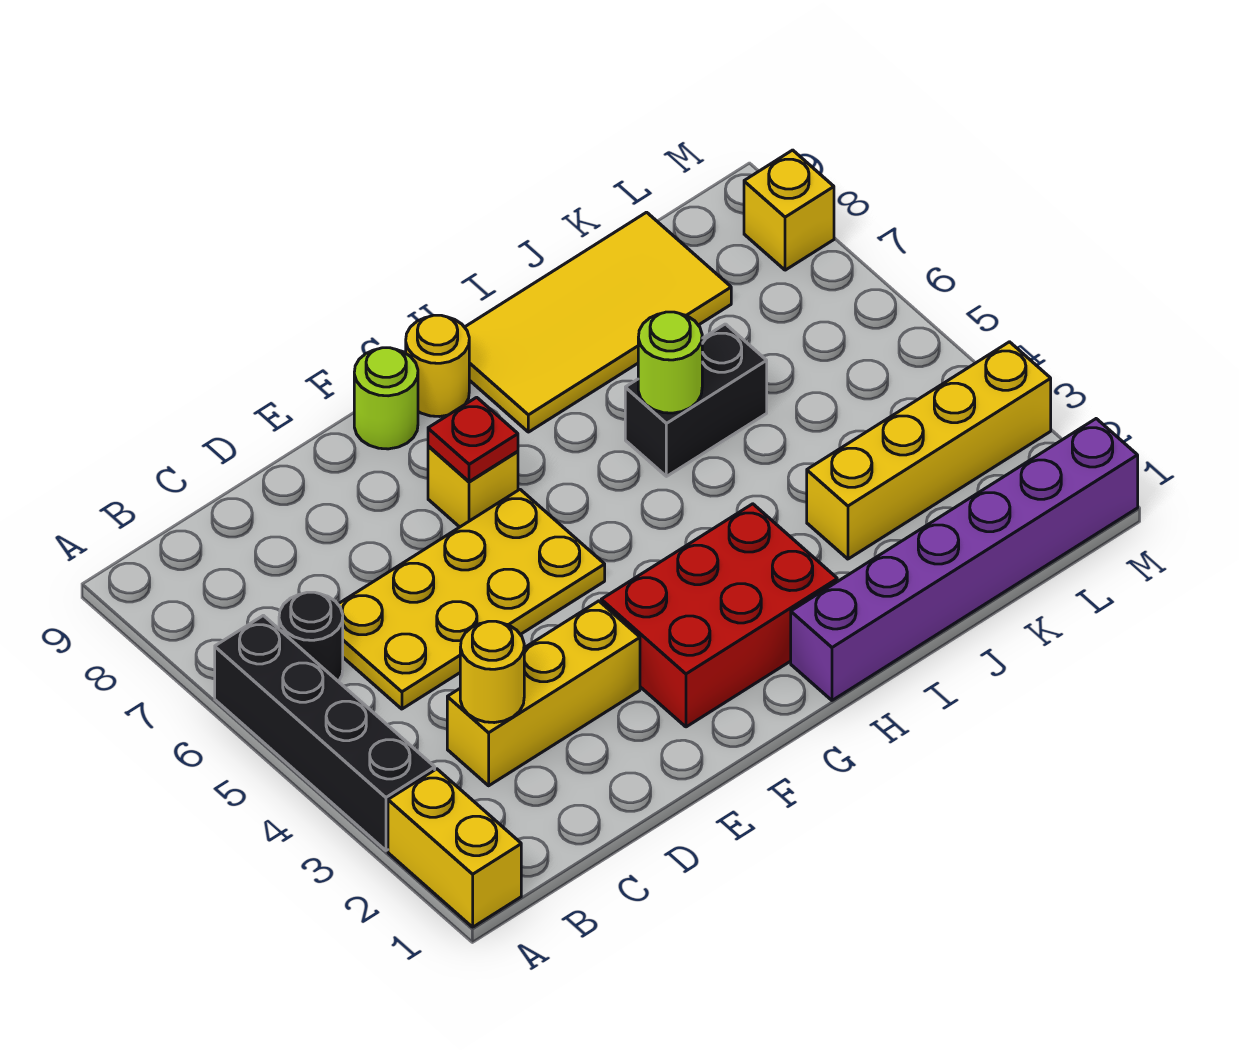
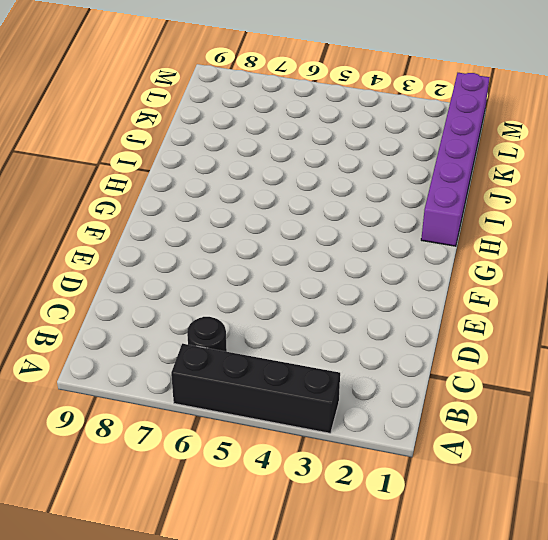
none -> yellow 1x2 brick [388,769,521,927]
none -> yellow 1x3 brick [447,601,640,786]
none -> yellow 2x4 plate [338,490,605,709]

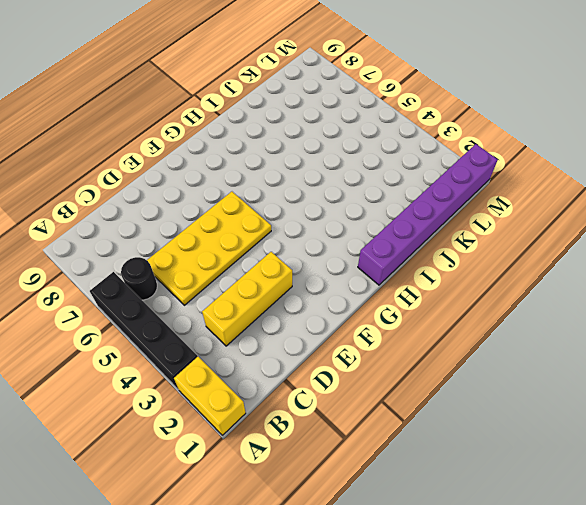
none -> red 2x3 brick [601,504,837,727]
none -> yellow 1x1 brick [428,446,518,527]
none -> lime 1x1 round brick [354,348,418,449]

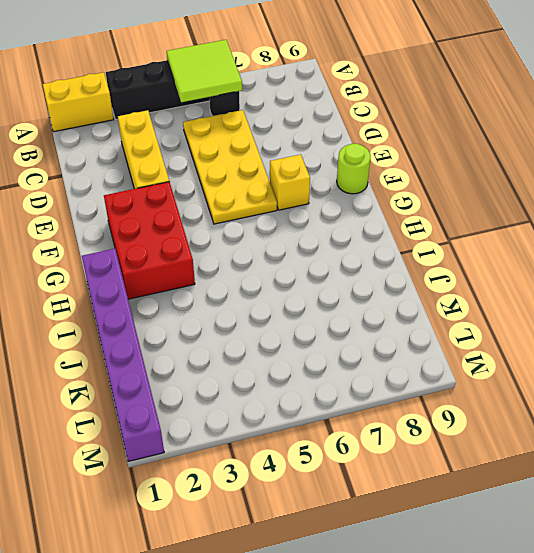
lime 2x2 tile [167,40,242,102] -> none
none -> yellow 1x1 round brick [406,315,469,417]
none -> yellow 2x4 tile [465,212,731,432]
none -> black 1x2 brick [625,324,767,476]

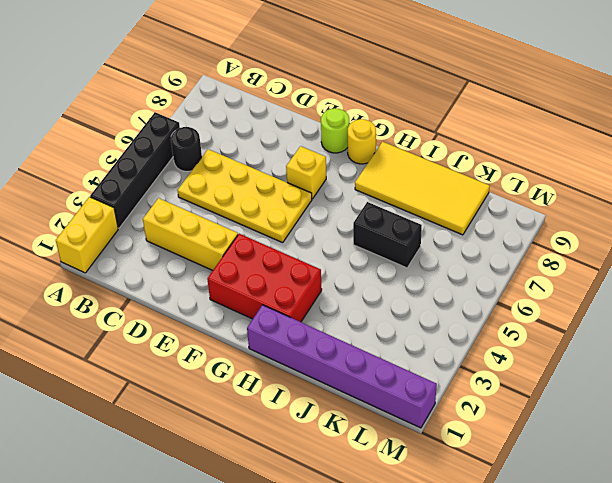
none -> yellow 1x4 brick [807,342,1051,559]
none -> yellow 1x1 brick [744,150,834,270]
none -> yellow 1x1 round brick [460,621,524,723]

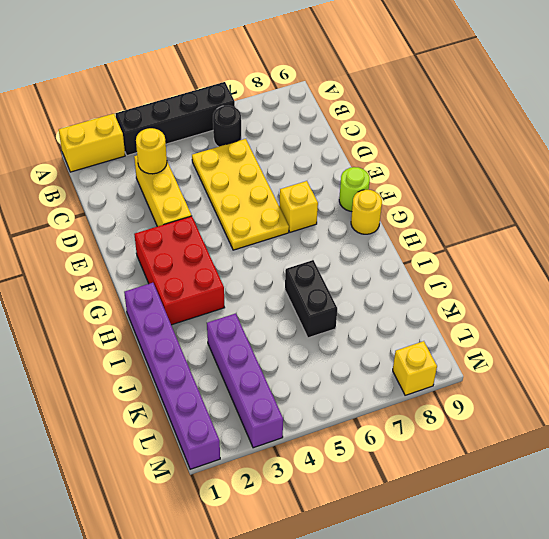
purple 1x4 brick [207,313,283,448] -> yellow 1x4 brick [807,342,1051,559]
none -> yellow 2x4 tile [465,212,731,432]
none -> red 1x1 plate [428,397,518,482]
none -> lime 1x1 round brick [638,312,702,413]

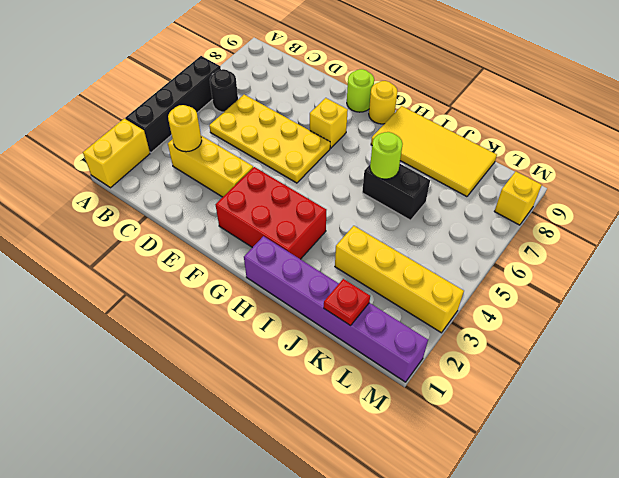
red 1x1 plate [324,279,370,325] -> red 1x1 plate moved to [428,397,518,482]

